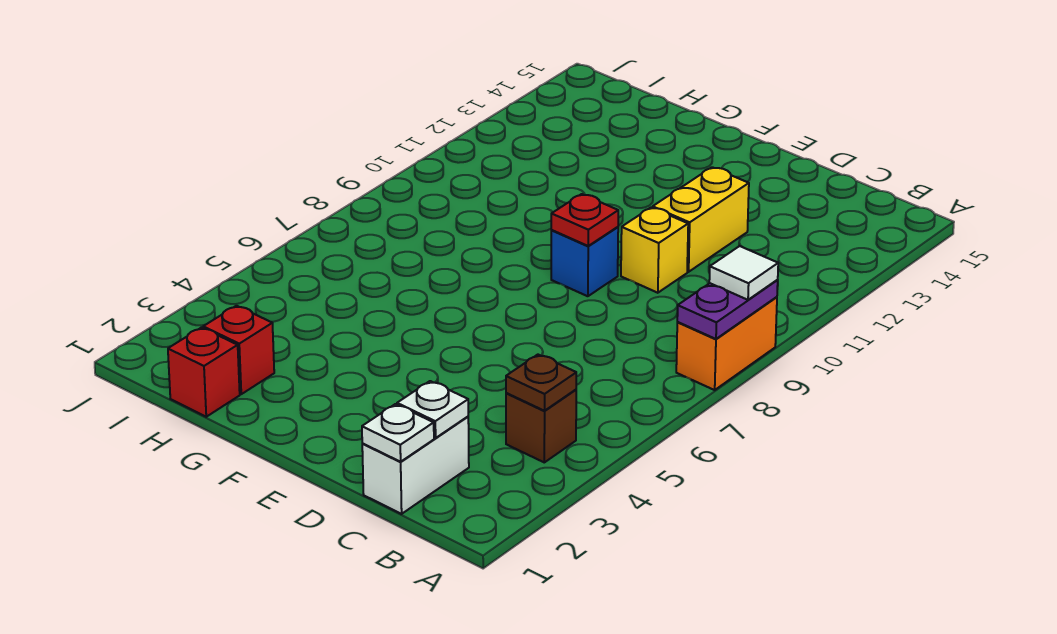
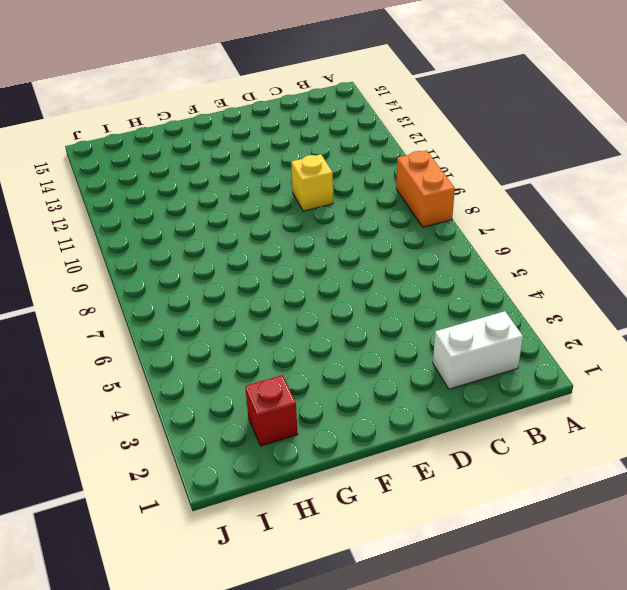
white 1x2 brick [433,311,523,389] -> white 1x2 brick turned to [362,417,469,514]
none -> brown 1x1 brick [506,390,576,462]
none -> yellow 1x2 brick [653,167,749,272]
none -> blue 1x1 brick [551,227,618,296]

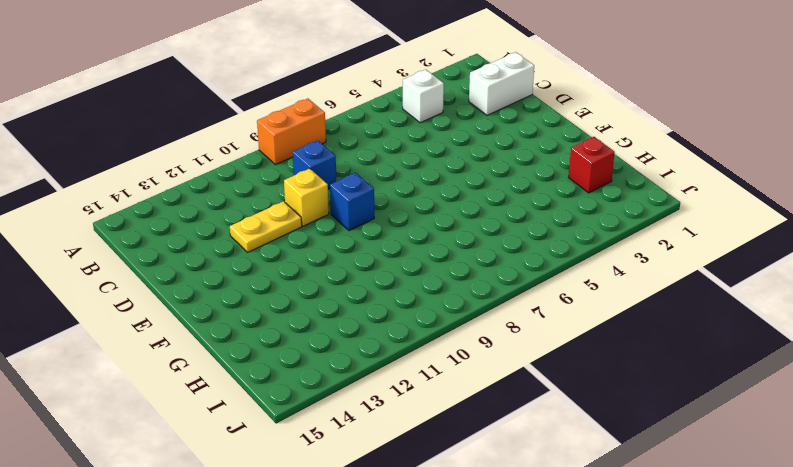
white 1x1 brick [403,70,444,123] -> brown 1x1 brick [506,390,576,462]
blue 1x1 brick [293,140,336,189] -> none
yellow 1x2 plate [230,201,302,252] -> yellow 1x2 brick [653,167,749,272]
none -> red 1x1 brick [168,328,240,417]
none -> purple 1x2 plate [677,280,778,339]
none -> brown 1x1 plate [506,355,576,411]

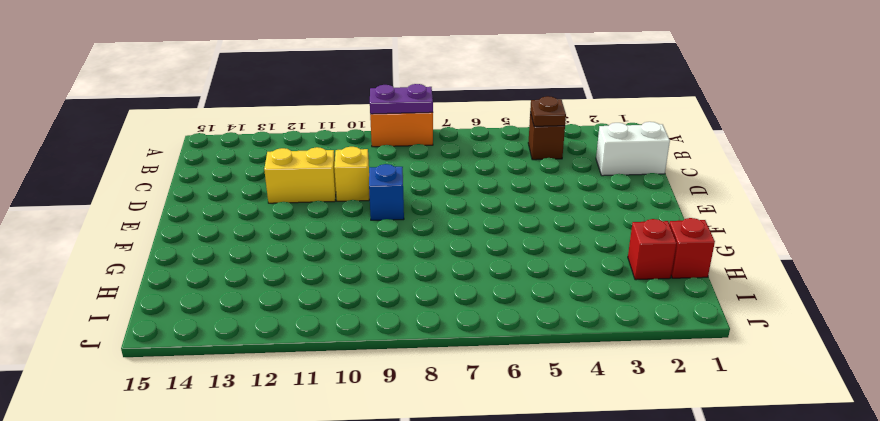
none -> white 1x1 plate [362,404,434,462]
none -> white 1x1 plate [397,381,468,438]
none -> red 1x1 plate [551,194,618,246]

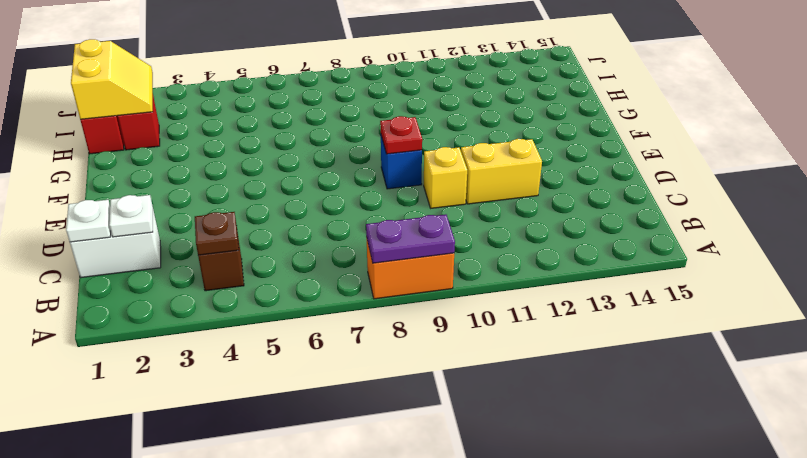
yellow 2x2 slope [71,39,153,119] -> none
none -> white 1x1 tile [709,246,778,300]

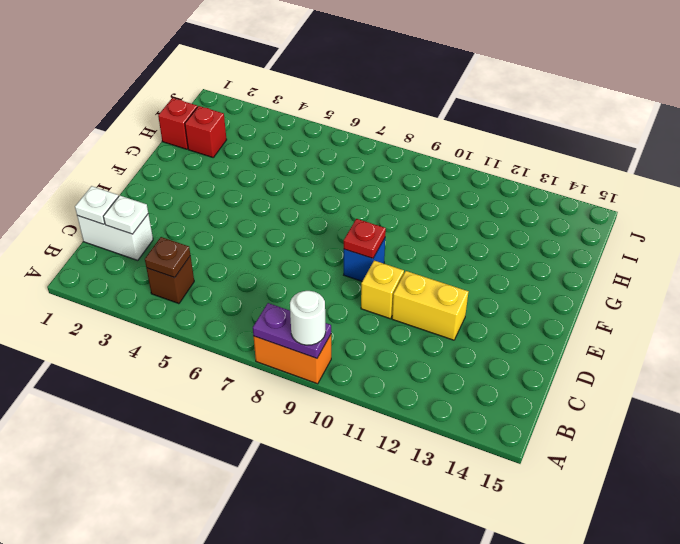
white 1x1 round brick [290,291,326,345] -> white 1x1 tile [709,246,778,300]

